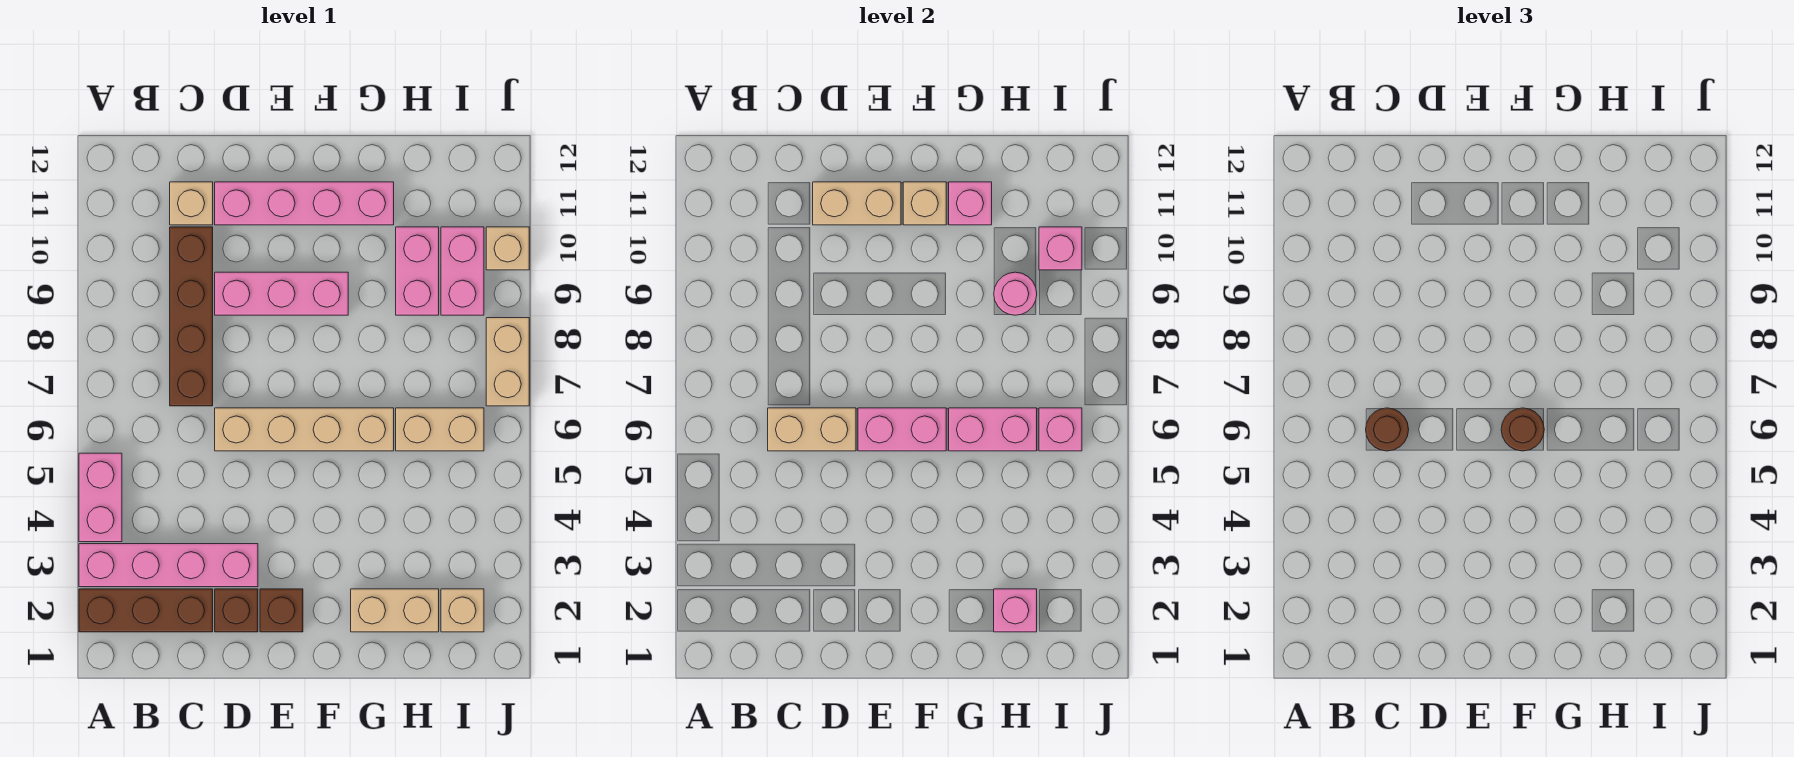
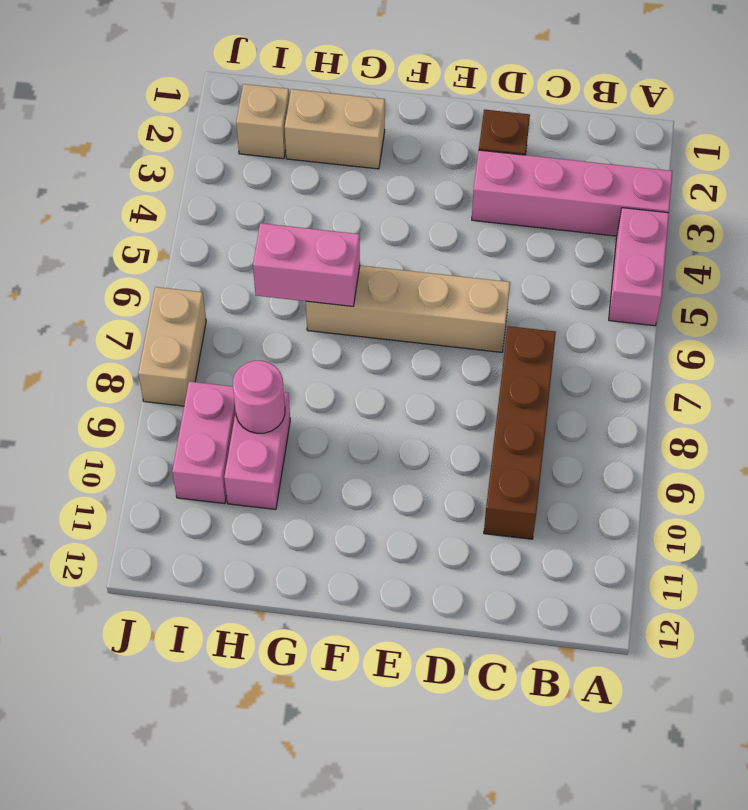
none -> brown 1x3 brick [79,589,213,632]
none -> tan 1x1 brick [170,182,213,225]
none -> pink 1x3 brick [215,272,348,315]

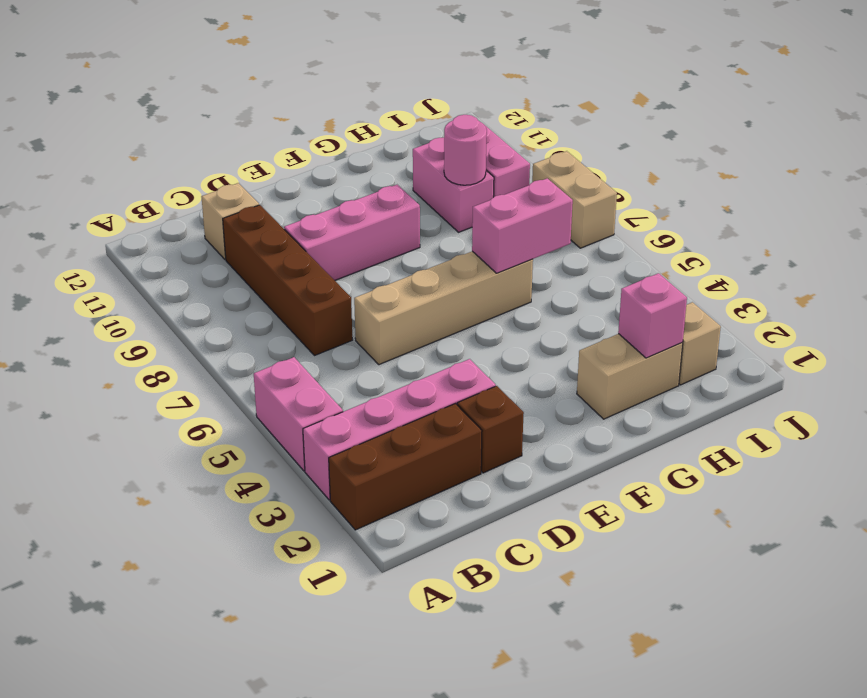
none -> pink 1x4 brick [215,182,394,225]
none -> brown 1x1 brick [260,589,303,632]
none -> tan 1x2 brick [396,408,484,451]

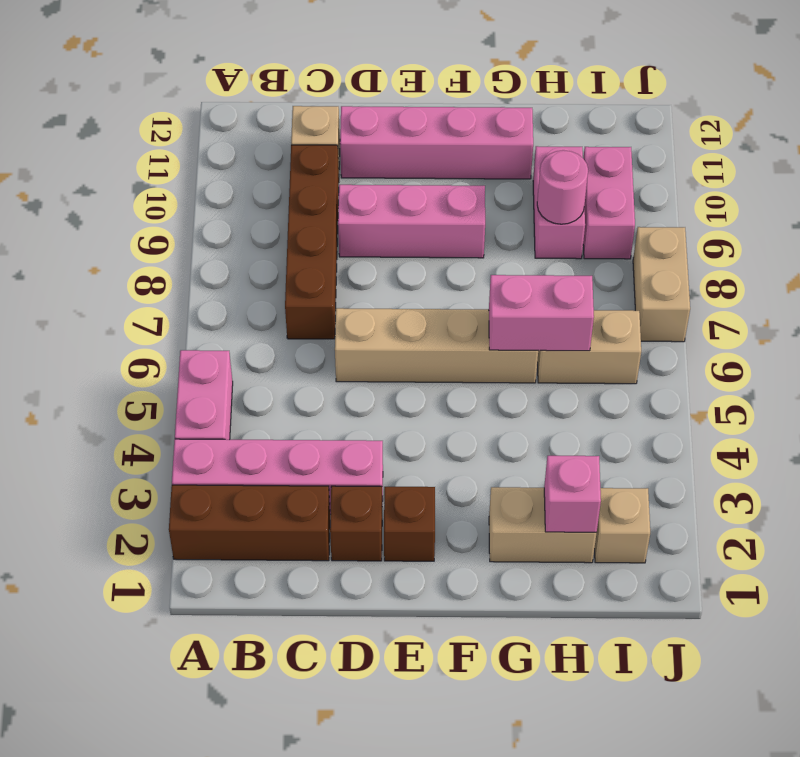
none -> tan 1x1 brick [486,227,529,270]
none -> tan 1x2 brick [768,408,856,451]
none -> tan 1x2 brick [813,182,901,225]

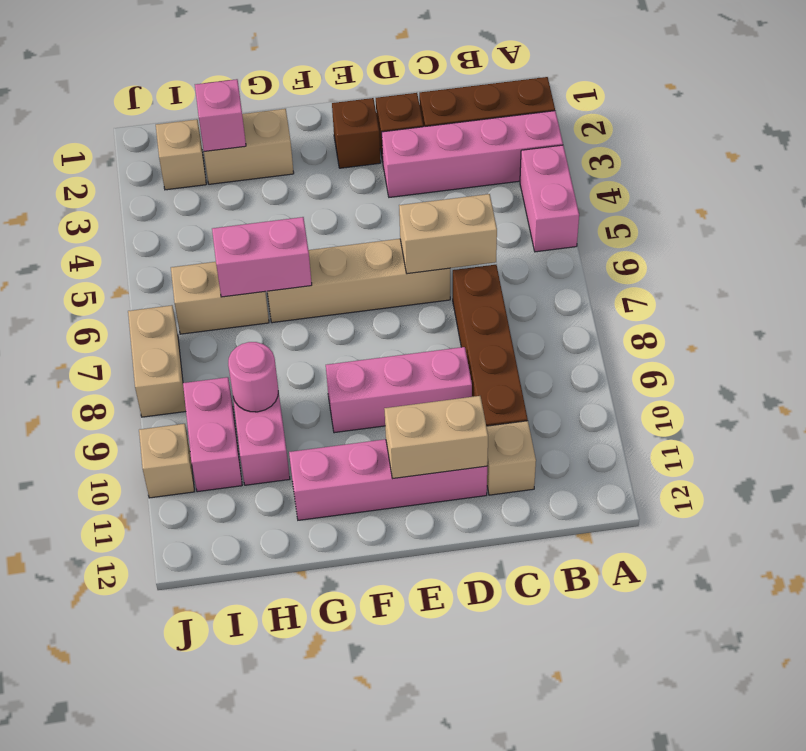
none -> pink 1x2 brick [858,408,946,451]
none -> tan 1x1 brick [903,182,946,225]
none -> pink 1x1 brick [949,182,992,225]

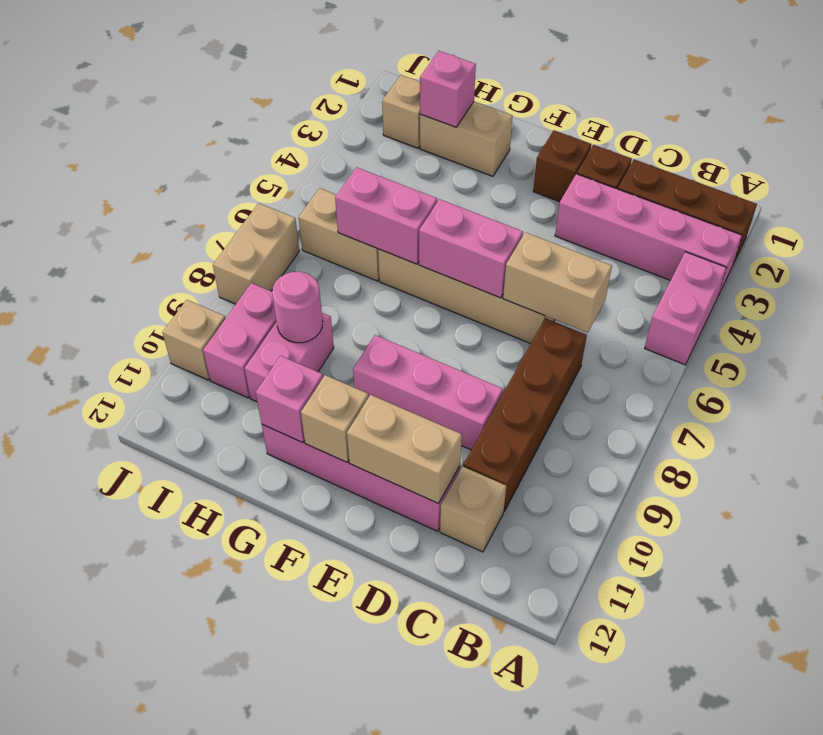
none -> pink 1x1 brick [1039,408,1082,451]
none -> pink 1x1 brick [1039,227,1082,270]
none -> brown 1x1 round brick [1366,408,1409,451]

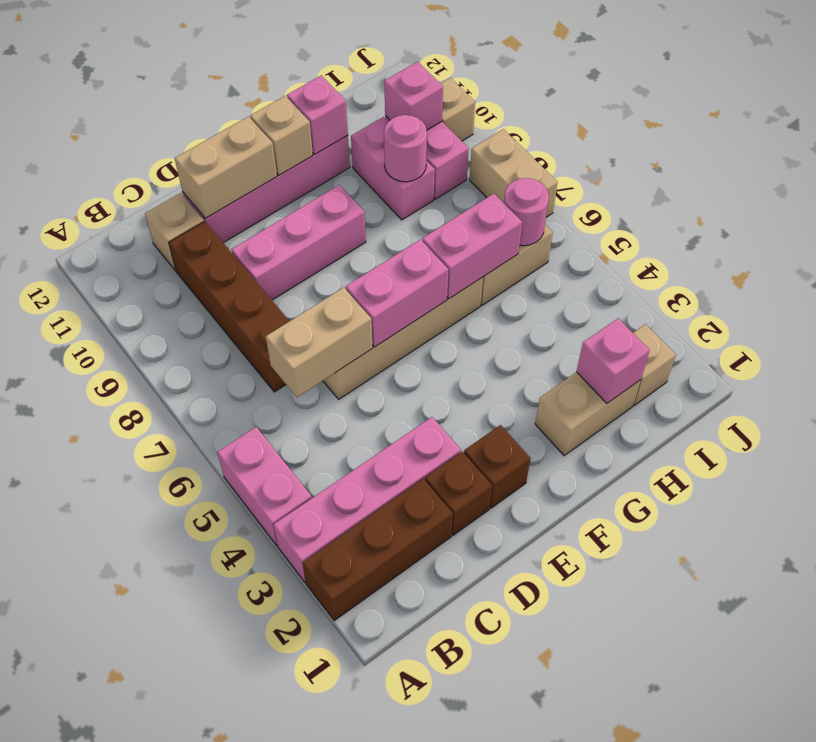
pink 1x1 round brick [504,178,549,246] -> pink 1x1 brick [1039,408,1082,451]
none -> brown 1x1 round brick [1366,408,1409,451]
none -> brown 1x1 round brick [1501,408,1544,451]

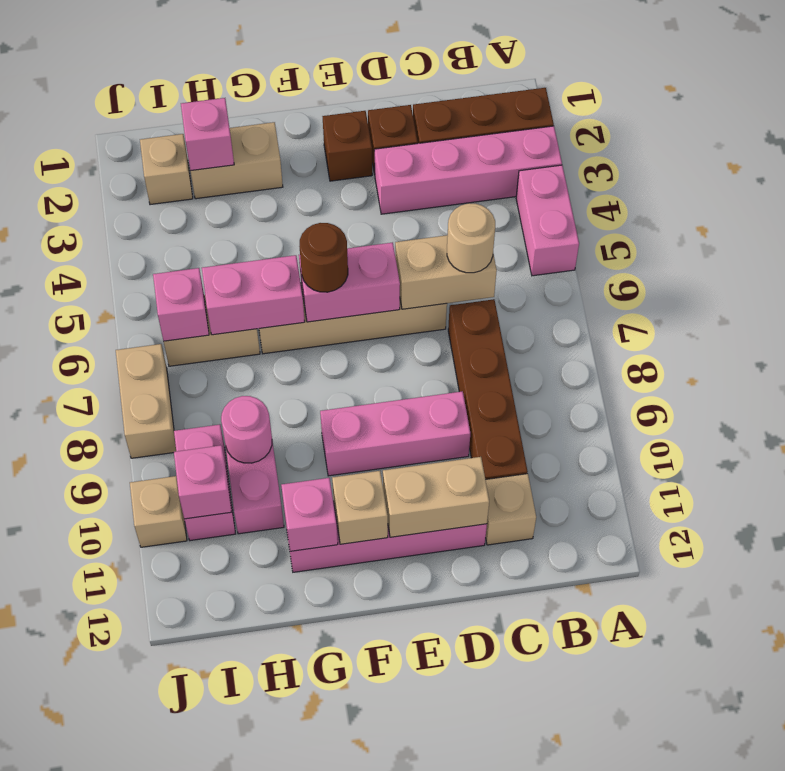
tan 1x1 round brick [447,203,495,273] -> brown 1x1 round brick [1366,408,1409,451]

